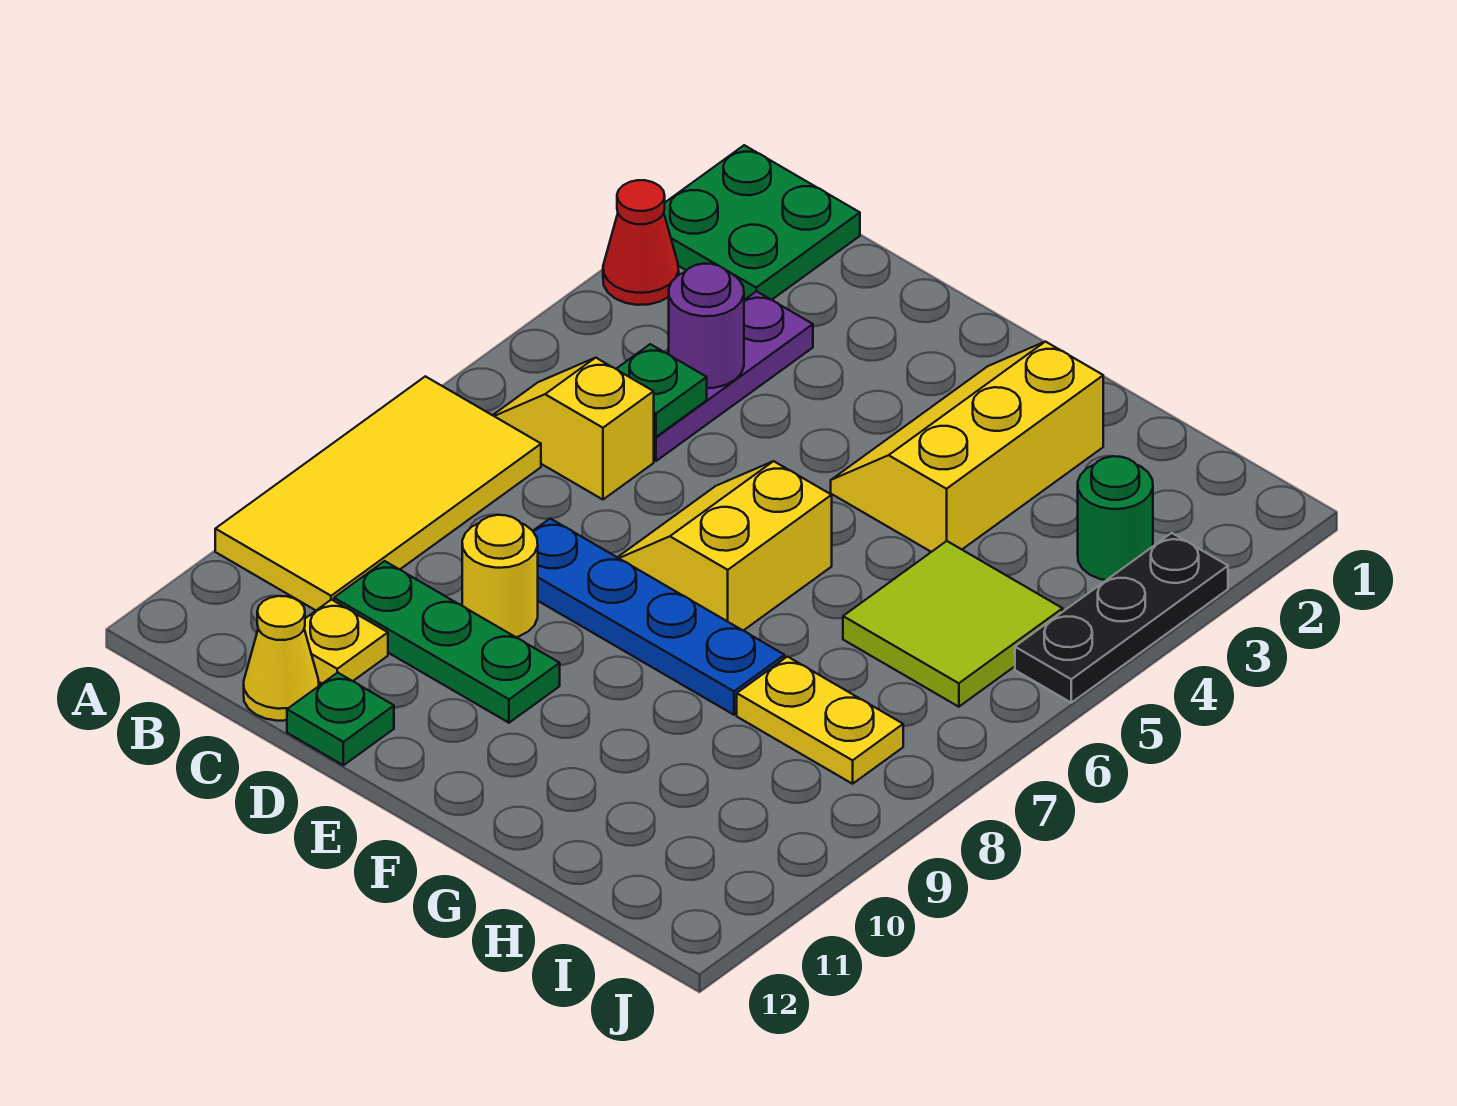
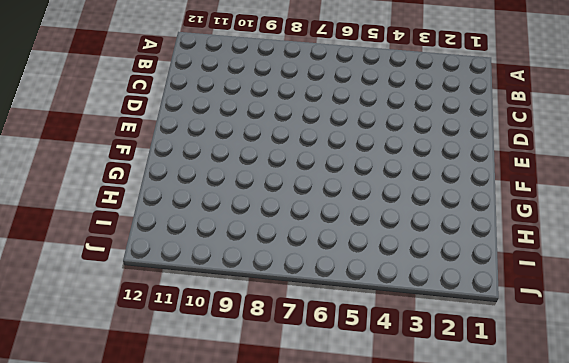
none -> green 2x2 plate [664,145,860,300]
none -> red 1x1 cone [603,180,679,305]
none -> yellow 2x4 tile [215,376,541,610]

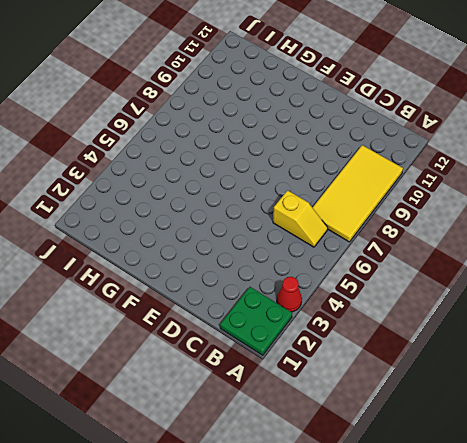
none -> purple 1x3 plate [654,291,813,461]
none -> green 1x3 plate [334,561,560,723]
none -> yellow 1x1 plate [304,600,388,683]

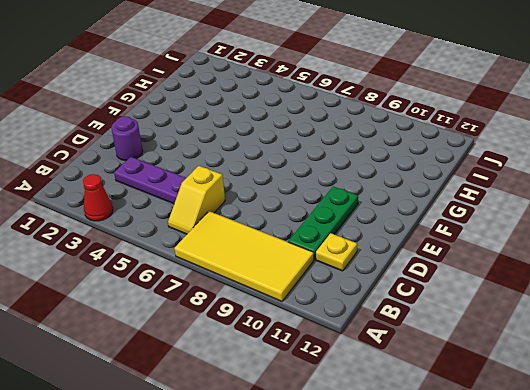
purple 1x1 round brick [111,116,143,161] -> purple 1x1 round brick moved to [669,264,744,388]
none -> green 2x2 plate [664,145,860,300]
none -> yellow 1x1 cone [244,596,319,721]
none -> blue 1x4 plate [533,519,785,715]

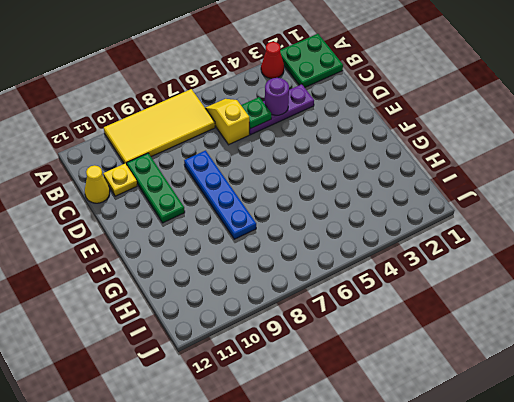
none -> yellow 1x1 round brick [462,515,538,637]
none -> green 1x1 plate [287,673,394,765]
none -> yellow 2x2 slope [618,461,832,631]

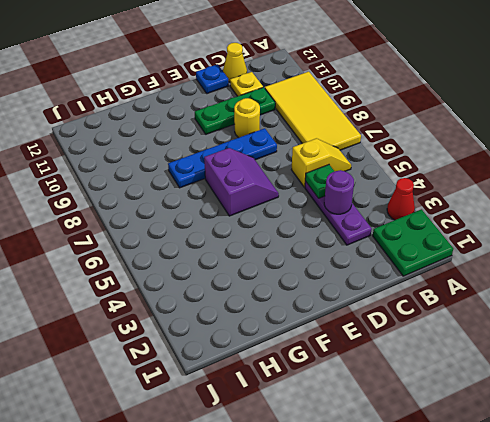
blue 1x1 plate [196,64,229,94] -> green 1x1 plate [287,673,394,765]
purple 2x2 slope [204,148,279,216] -> yellow 2x2 slope [618,461,832,631]
none -> yellow 2x3 slope [831,342,1103,552]
none -> lime 2x2 tile [843,541,1063,707]
none -> yellow 1x2 plate [737,657,903,784]

